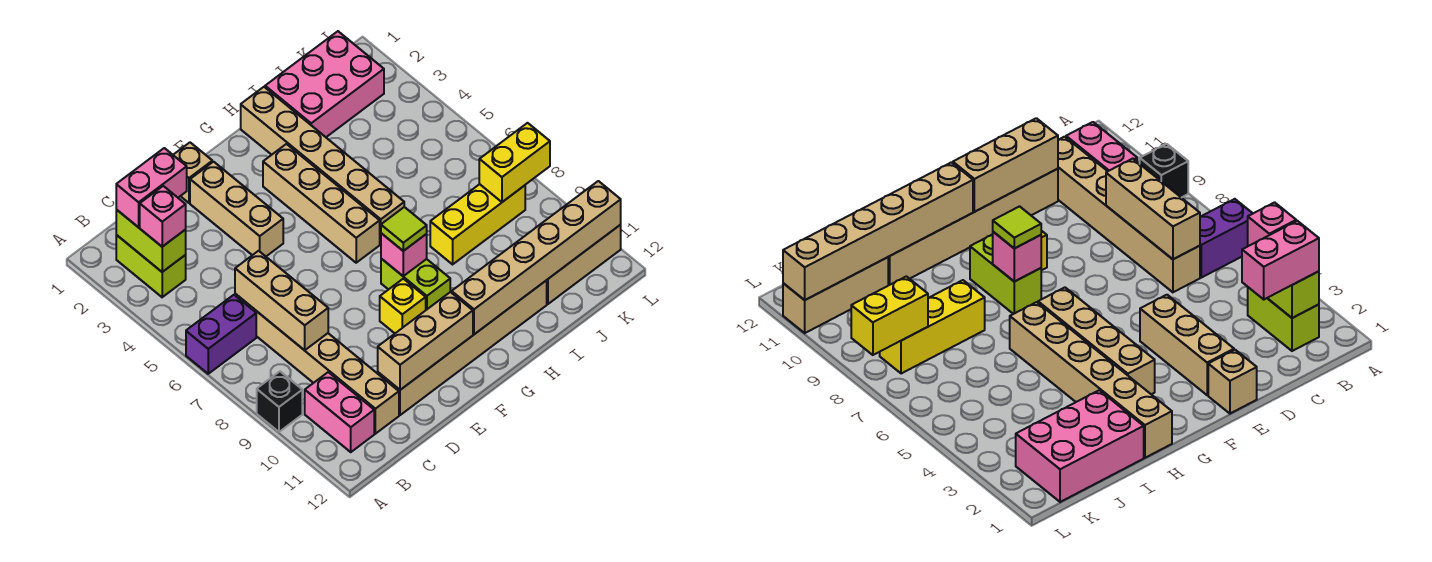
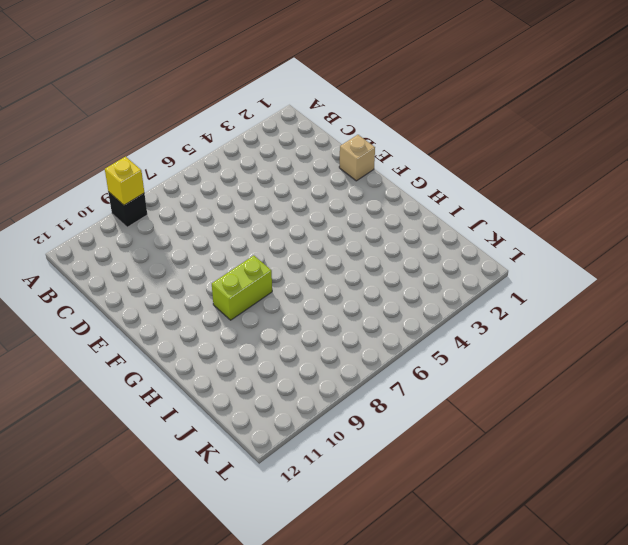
yellow 1x1 brick [105,157,144,205] -> yellow 1x1 brick moved to [380,279,426,333]
none -> purple 1x2 brick [186,295,256,374]
none -> lime 1x2 brick [116,235,186,297]
none -> pink 1x2 brick [305,372,374,452]

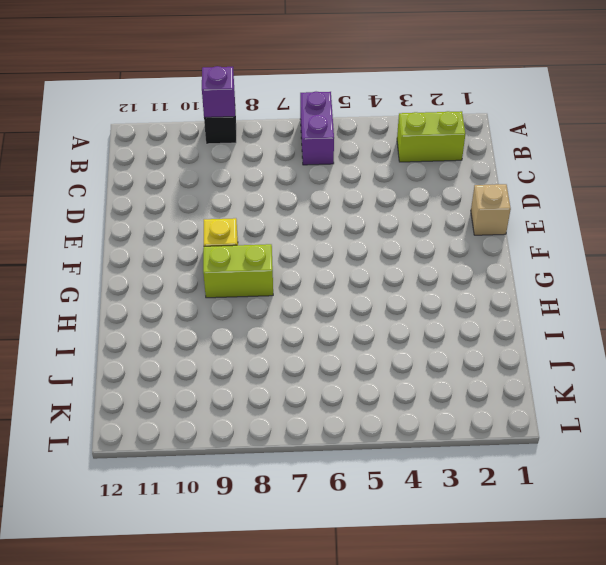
purple 1x1 brick [202,66,235,117] -> none
none -> pink 1x2 brick [305,372,374,452]
none -> tan 1x6 brick [235,294,399,434]
none -> tan 1x6 brick [378,280,547,415]

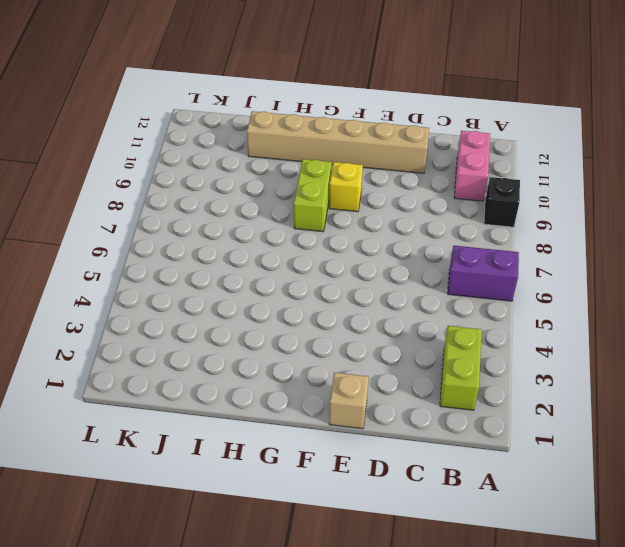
none -> tan 1x6 brick [235,294,399,434]
none -> tan 1x3 brick [190,162,283,256]
none -> tan 1x4 brick [263,144,380,263]

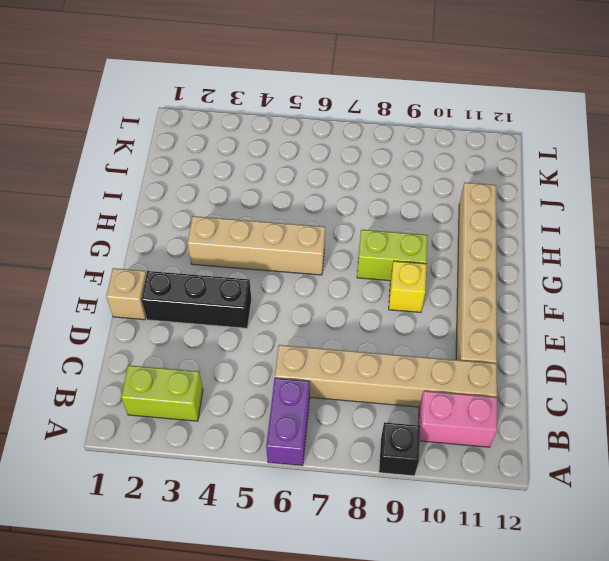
black 1x3 brick [141,271,251,328] -> tan 1x3 brick [190,162,283,256]
none -> tan 1x6 brick [241,87,404,244]
none -> pink 2x3 brick [265,31,384,137]
none -> yellow 1x3 brick [430,184,525,264]

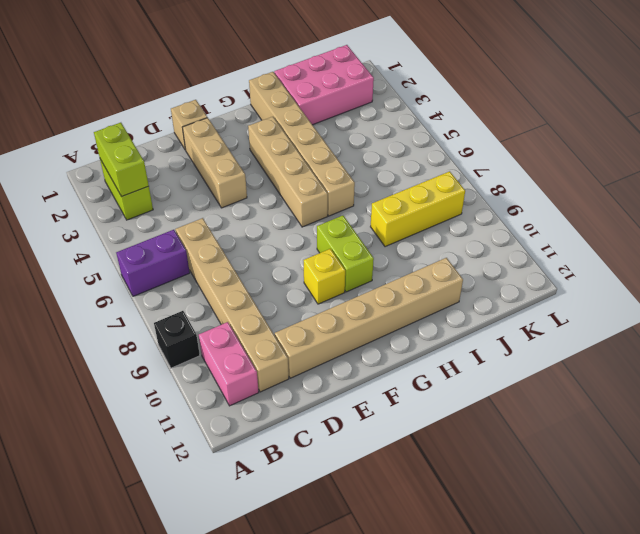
none -> tan 1x3 brick [547,225,621,304]
none -> tan 1x3 brick [235,251,328,350]
none -> tan 1x3 brick [378,292,473,390]

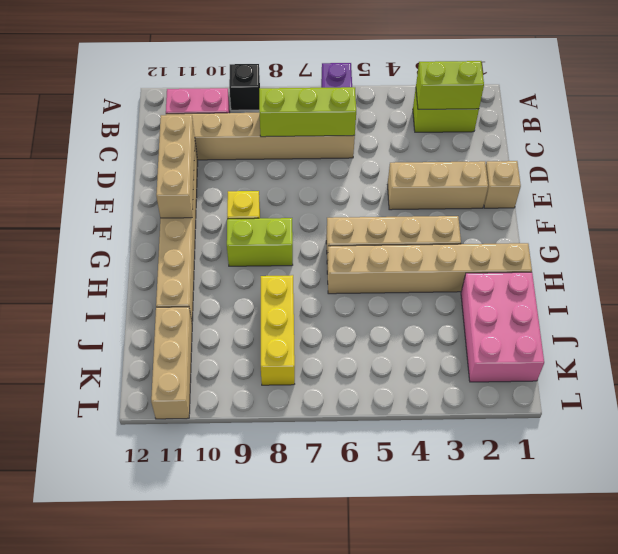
lime 1x3 brick [259,87,356,137] -> tan 1x3 brick [235,251,328,350]
none -> pink 1x1 brick [381,233,427,276]
none -> tan 1x6 brick [451,181,621,334]
none -> yellow 1x2 brick [479,123,550,202]

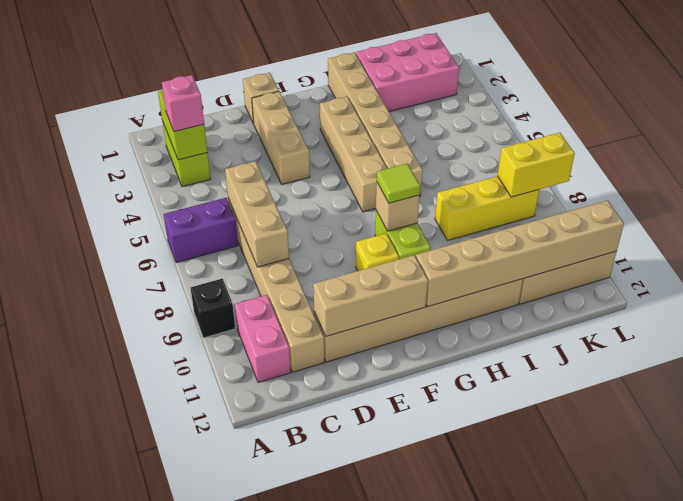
tan 1x1 brick [376,183,419,231] -> pink 1x1 brick [381,233,427,276]
none -> pink 1x2 brick [116,148,187,227]

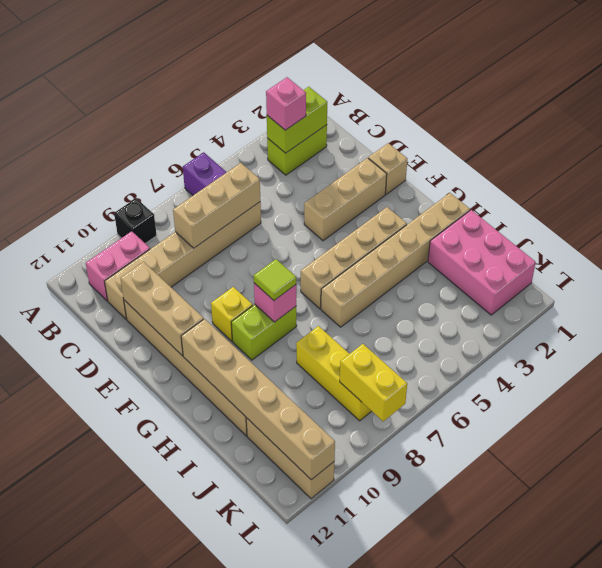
none -> pink 1x2 brick [116,148,187,227]

